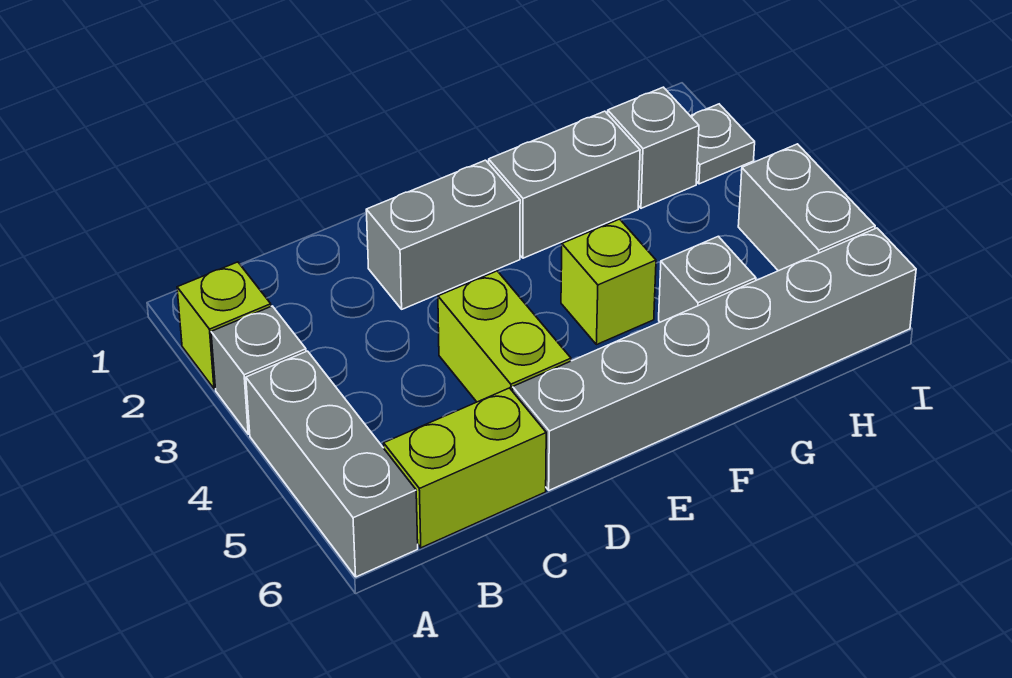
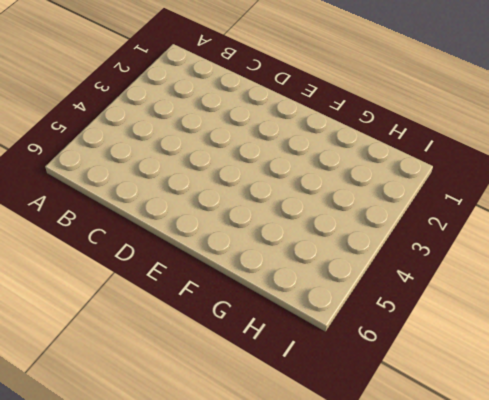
none -> lime 1x1 brick [177,262,271,389]
none -> grey 1x1 brick [211,306,306,434]
none -> grey 1x3 brick [246,351,418,577]

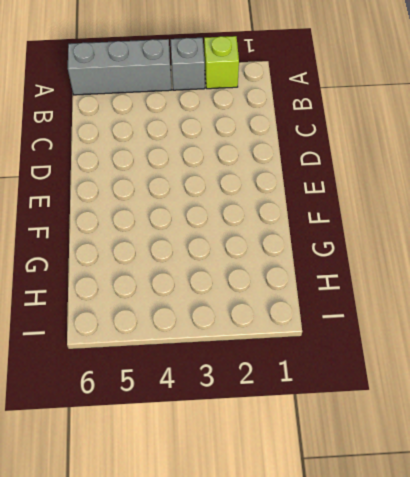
none -> lime 1x2 brick [384,388,546,548]
none -> grey 1x2 brick [366,160,520,309]
none -> lime 1x2 brick [438,271,571,402]

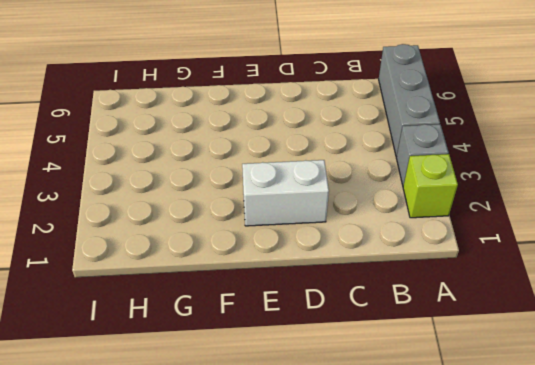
white 1x2 brick [242,160,329,226] -> grey 1x2 brick [366,160,520,309]
none -> lime 1x2 brick [384,388,546,548]
none -> lime 1x2 brick [438,271,571,402]
none -> grey 1x6 brick [513,228,916,490]

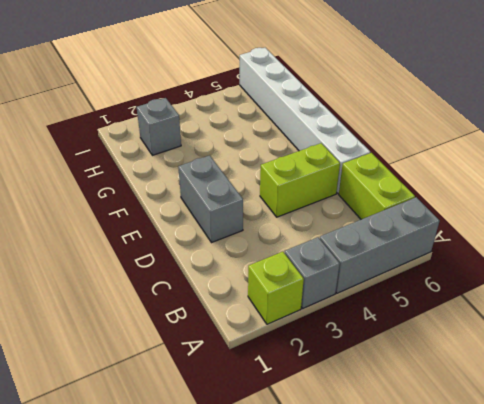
white 1x6 brick [240,48,370,193] -> grey 1x6 brick [513,228,916,490]
none -> grey 1x2 brick [489,111,640,258]
none -> lime 1x1 brick [561,219,656,345]
none -> grey 1x1 brick [659,236,756,322]

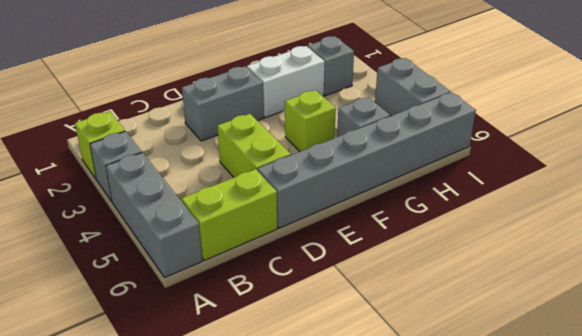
white 1x2 brick [247,46,325,118] -> grey 1x2 brick [489,111,640,258]
none -> grey 1x1 plate [691,104,755,184]

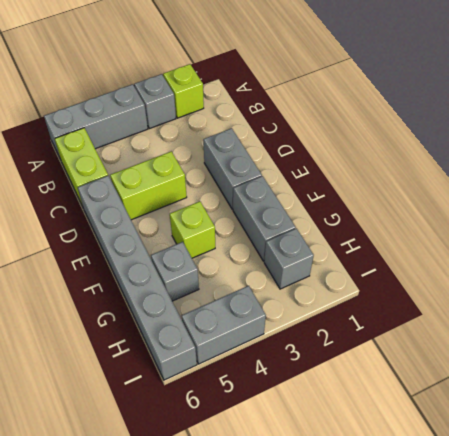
none -> grey 1x1 plate [691,104,755,184]

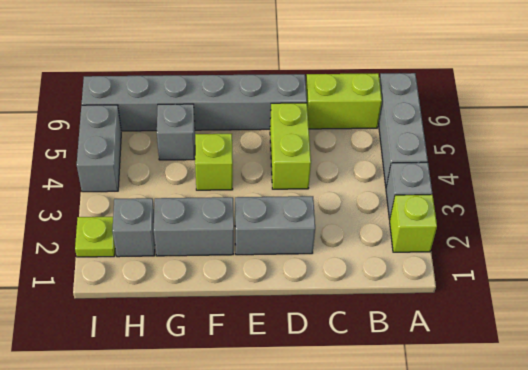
lime 1x1 plate [75,217,115,257] -> grey 1x1 plate [691,104,755,184]

